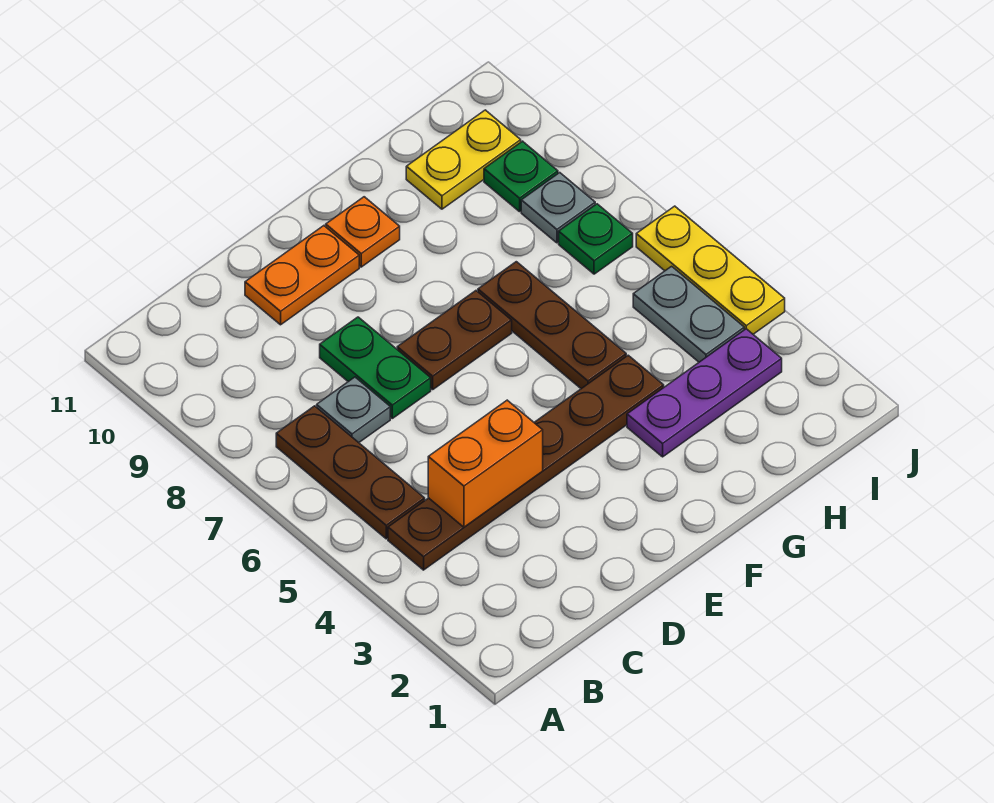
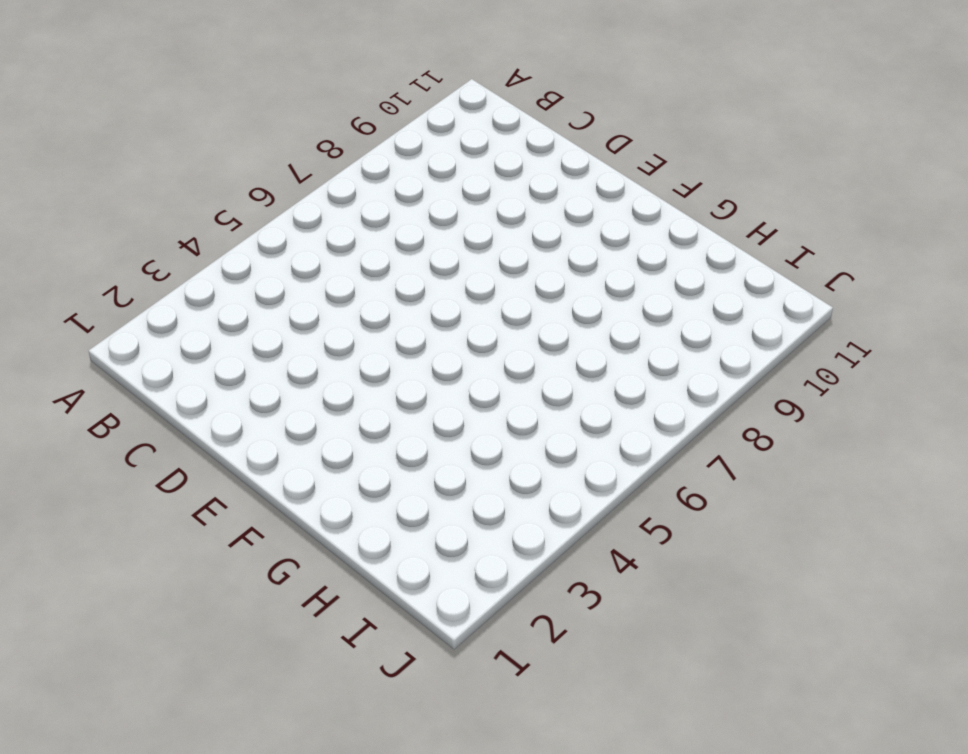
none -> brown 1x6 plate [388,355,664,570]
none -> brown 1x3 plate [276,406,425,539]
none -> grey 1x1 plate [317,377,390,443]

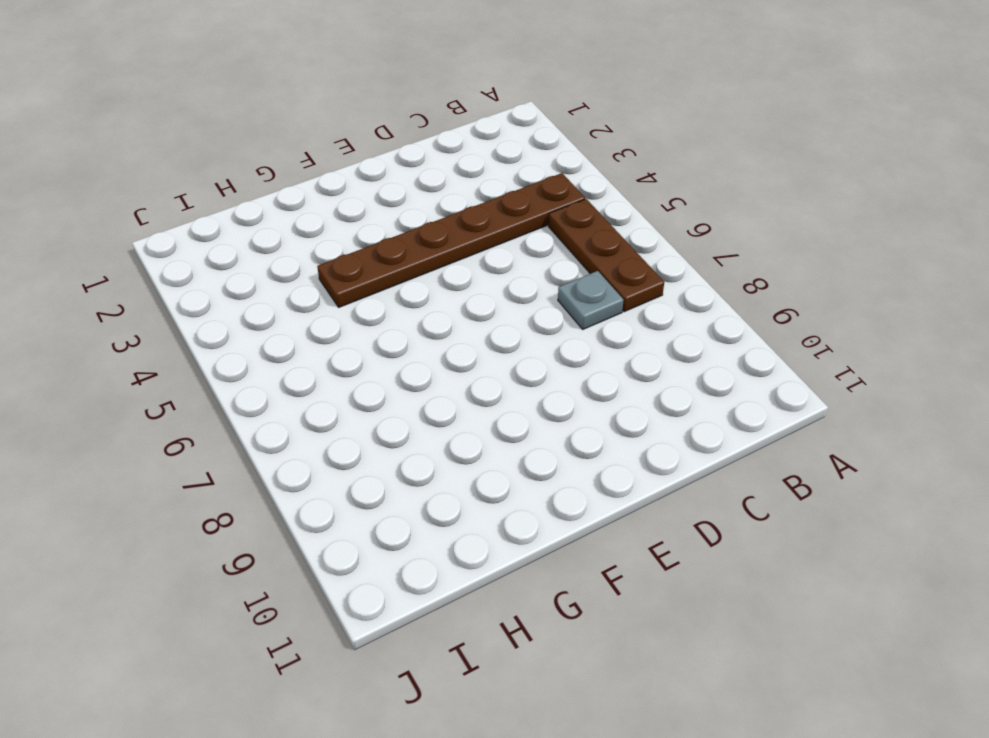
none -> green 1x2 plate [320,317,431,418]
none -> orange 1x2 plate [245,226,359,325]
none -> brown 1x2 plate [397,291,512,389]

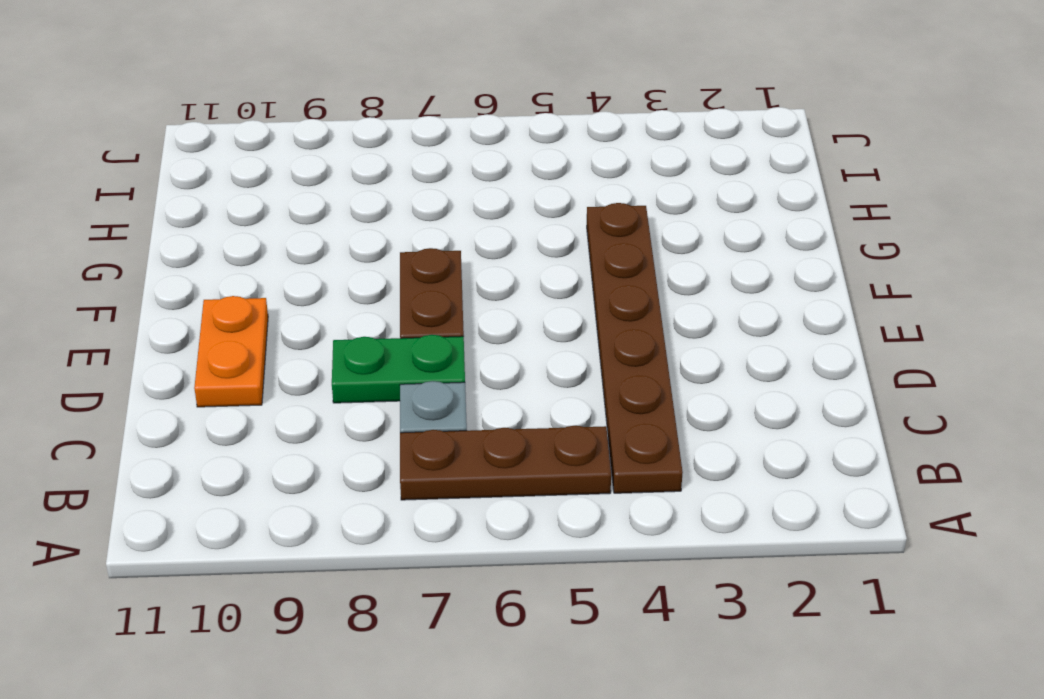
none -> orange 1x1 plate [326,197,400,267]
none -> purple 1x3 plate [627,329,782,457]
none -> brown 1x3 plate [478,262,626,389]

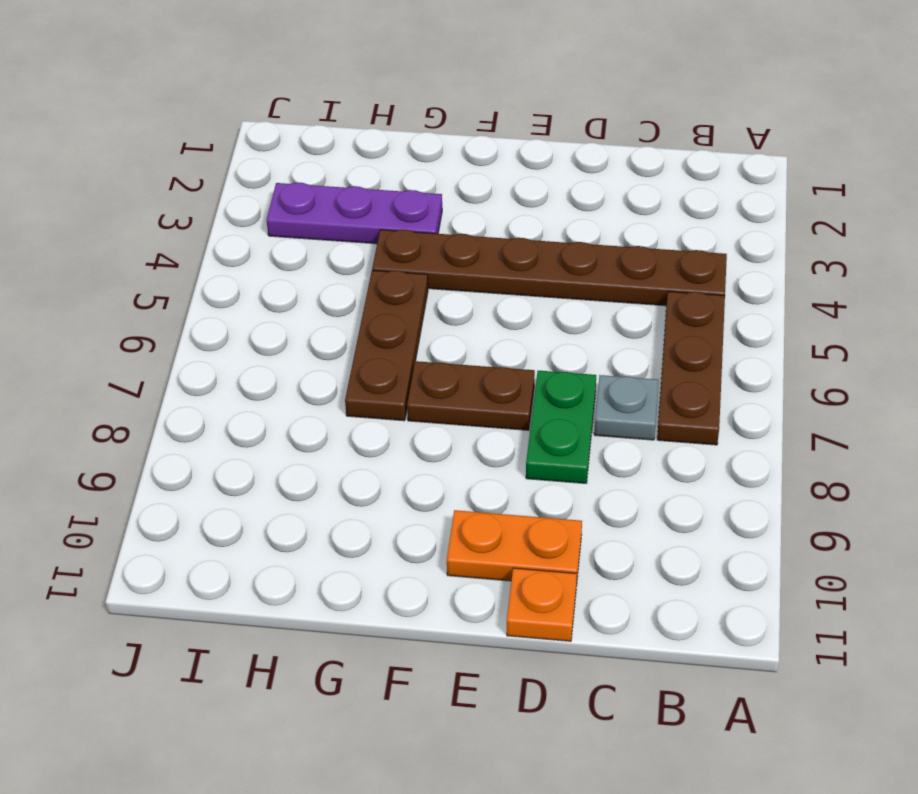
orange 1x1 plate [507,568,577,641] -> orange 1x1 plate moved to [326,197,400,267]
none -> yellow 1x2 plate [406,110,521,209]
none -> grey 1x2 plate [633,266,744,362]
none -> green 1x1 plate [559,204,633,274]

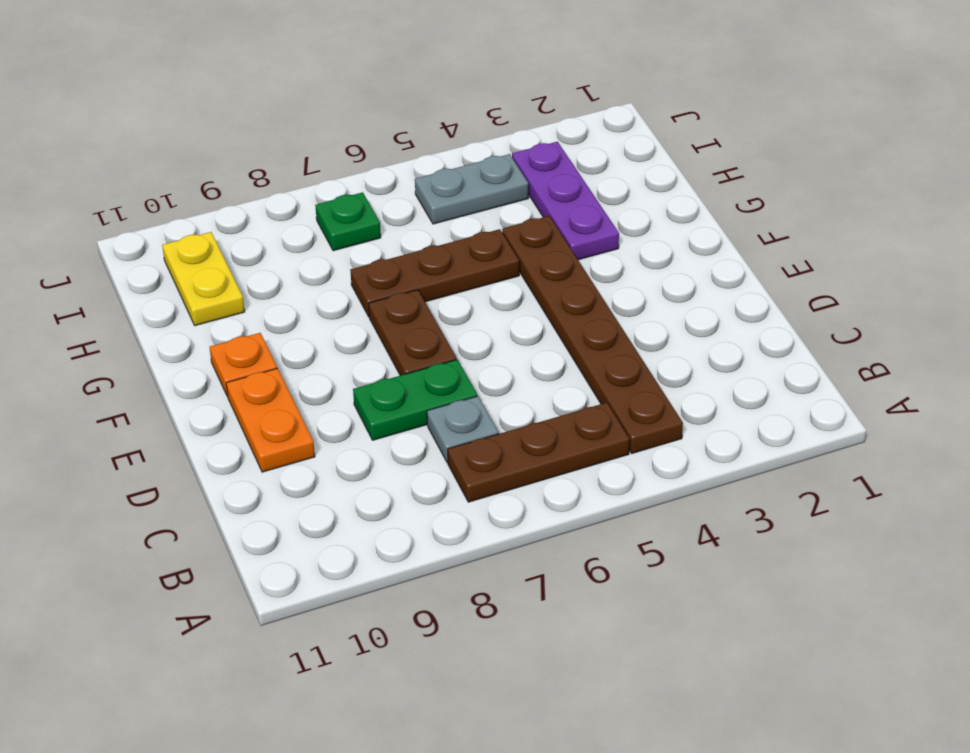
none -> grey 1x1 plate [521,173,595,243]
none -> green 1x1 plate [484,141,558,212]
none -> yellow 1x3 plate [636,206,785,334]

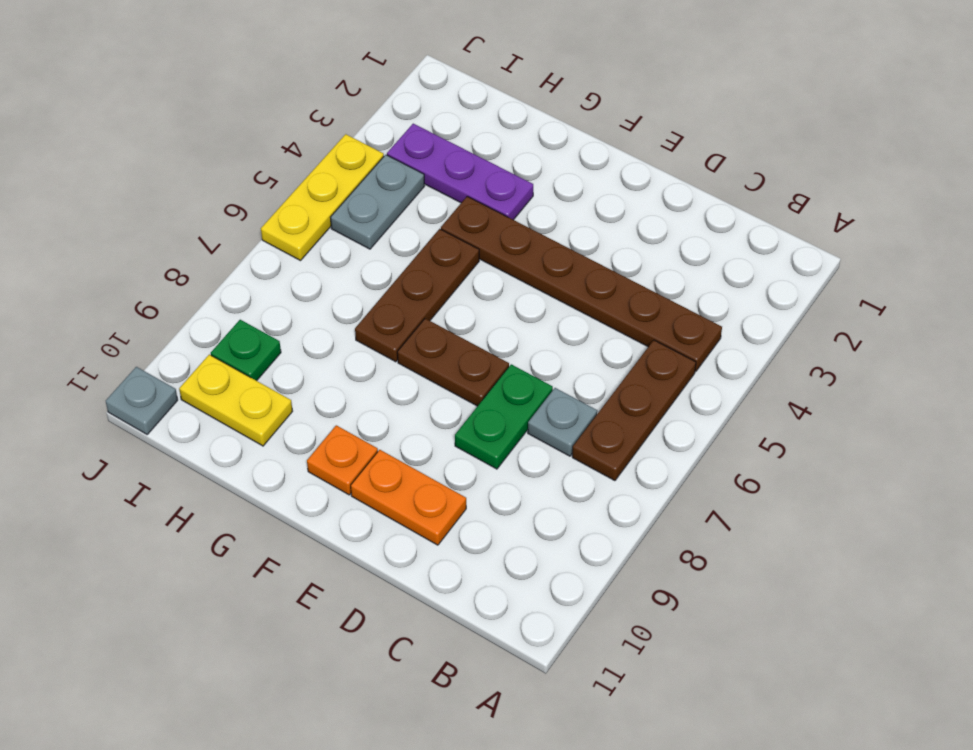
grey 1x1 plate [106,367,178,434] -> grey 1x1 plate moved to [521,173,595,243]
none -> green 1x1 plate [559,204,633,274]
none -> orange 1x2 brick [428,400,543,527]

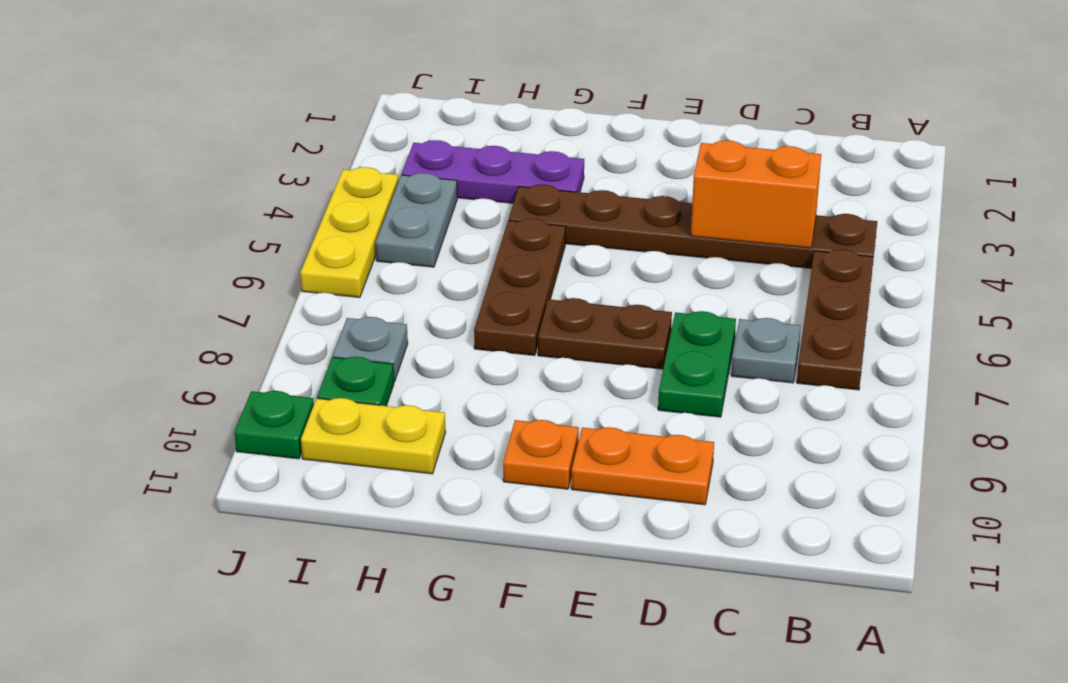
green 1x1 plate [235,391,314,459] -> green 1x1 plate moved to [559,204,633,274]

